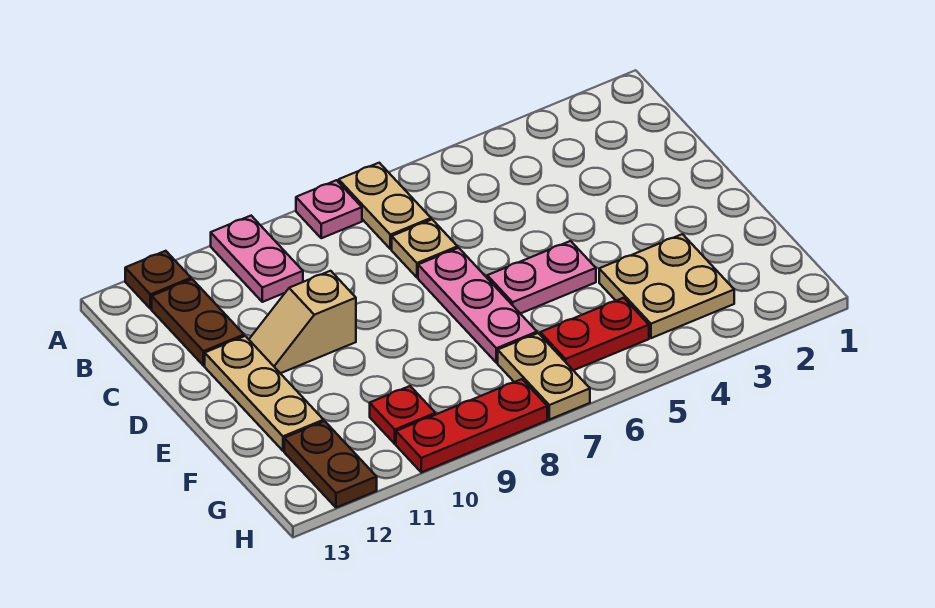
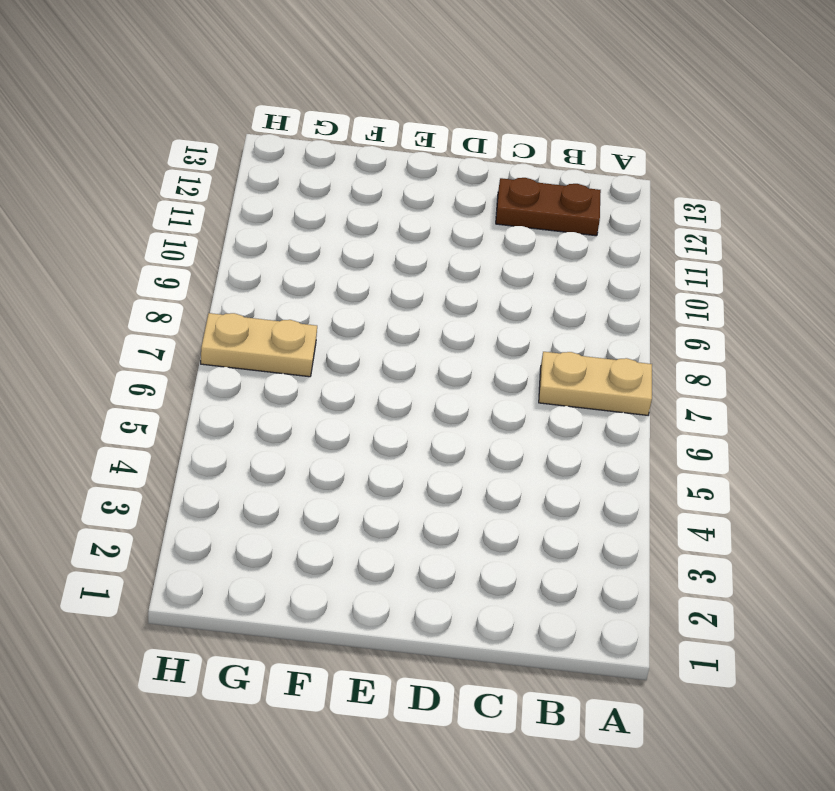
none -> pink 1x1 plate [296,180,362,238]
none -> pink 1x2 plate [211,216,303,302]
none -> brown 1x1 plate [125,251,191,309]

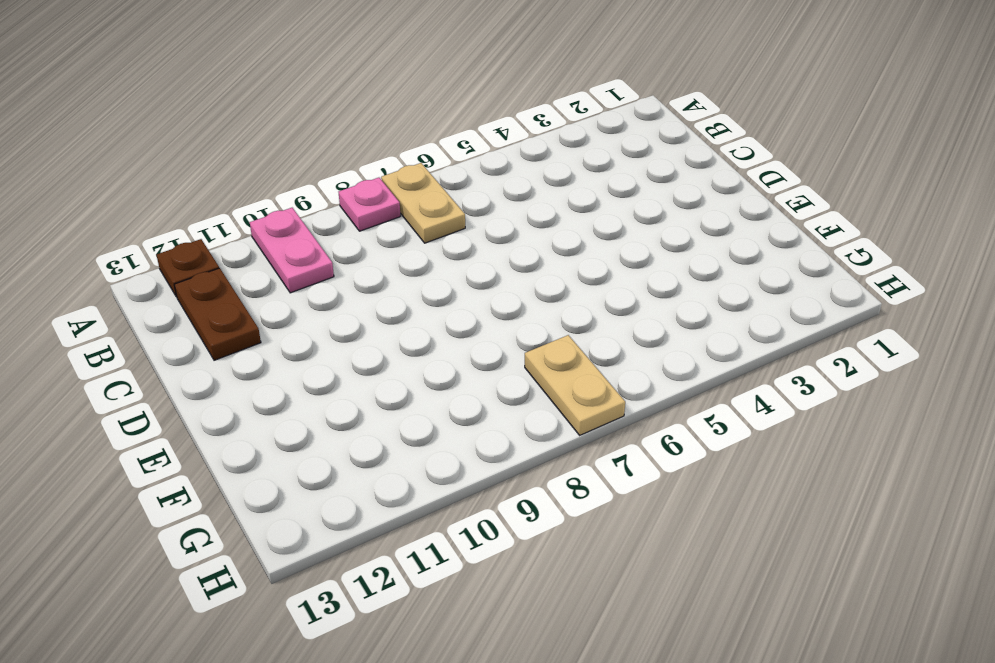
none -> tan 1x1 plate [392,220,458,277]
none -> pink 1x3 plate [418,248,537,363]
none -> tan 1x2 slope [249,271,356,373]

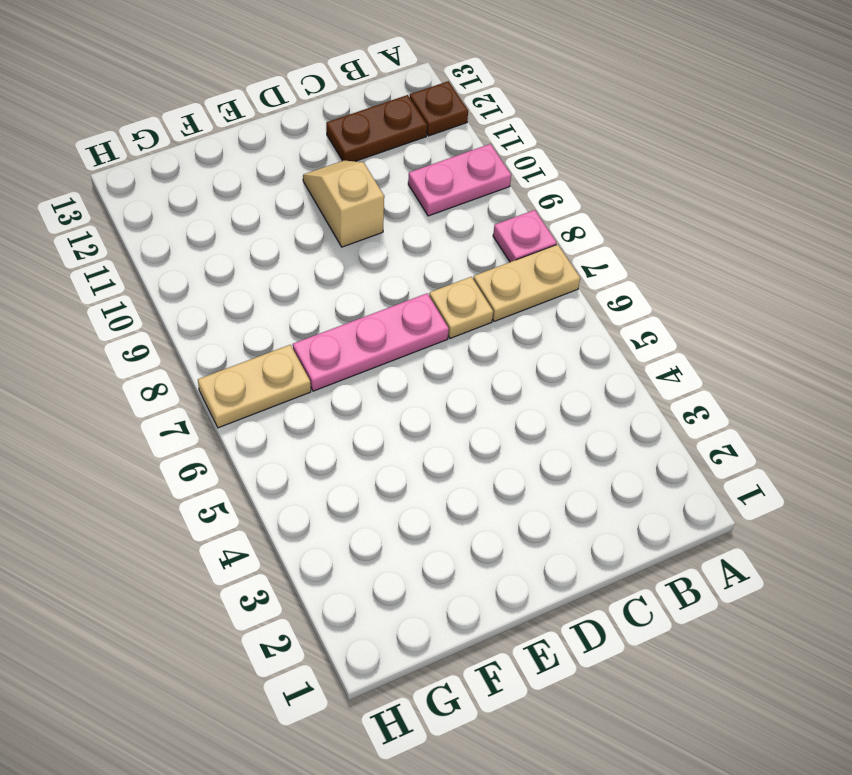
none -> tan 1x3 plate [205,336,324,451]
none -> pink 1x2 plate [487,241,596,314]
none -> tan 2x2 plate [599,234,734,338]

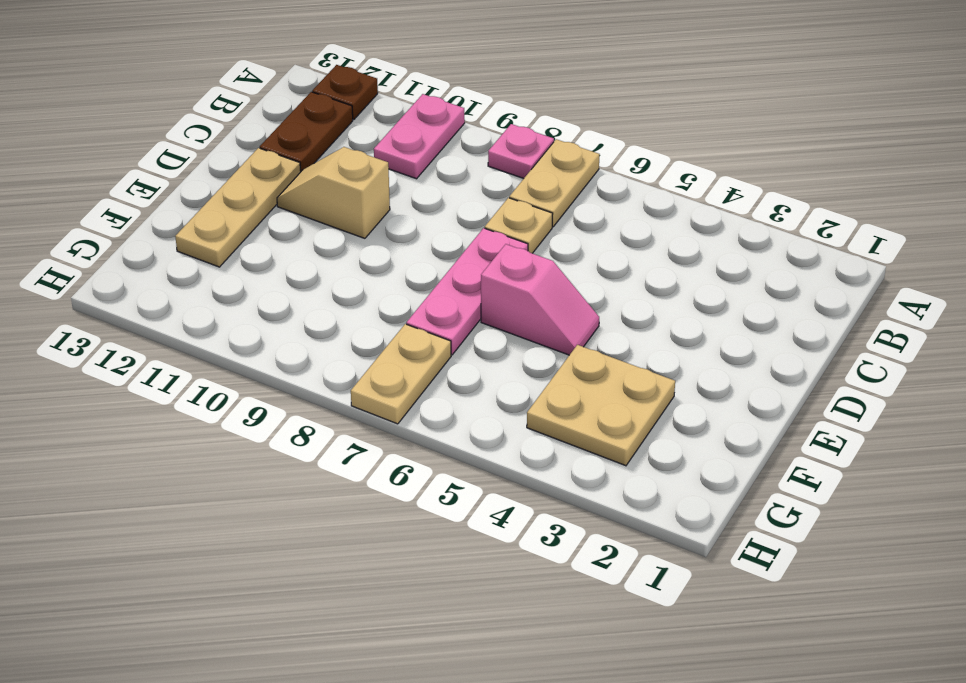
pink 1x2 slope [481,244,599,355] -> pink 1x2 plate [487,241,596,314]
none -> red 1x2 plate [540,298,649,370]
none -> red 1x1 plate [370,386,435,444]
none -> brown 1x2 plate [284,421,377,508]

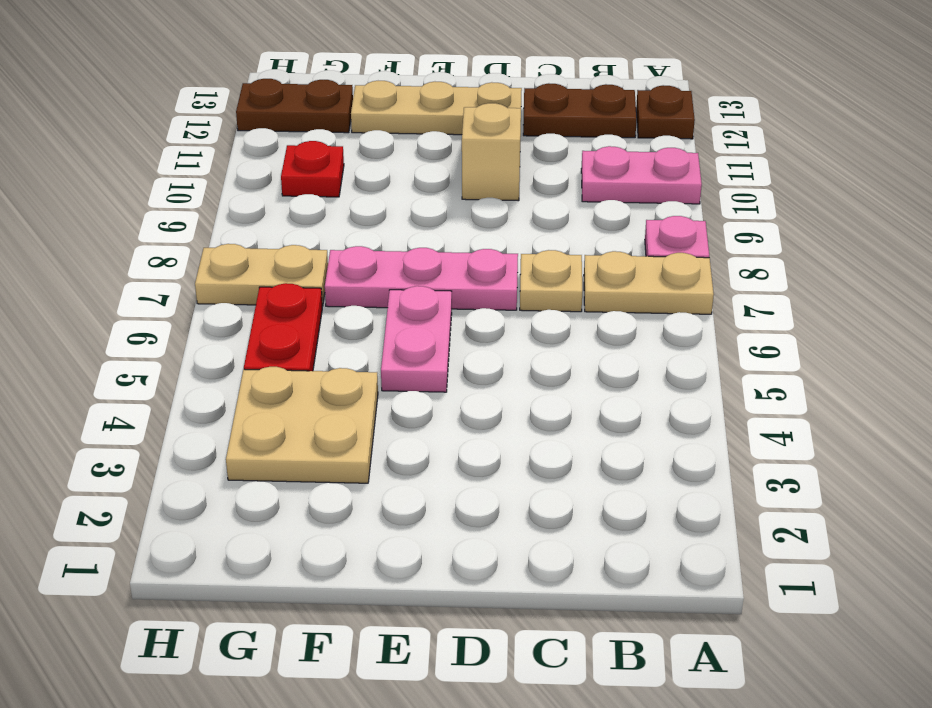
none -> red 1x3 plate [396,379,547,472]

